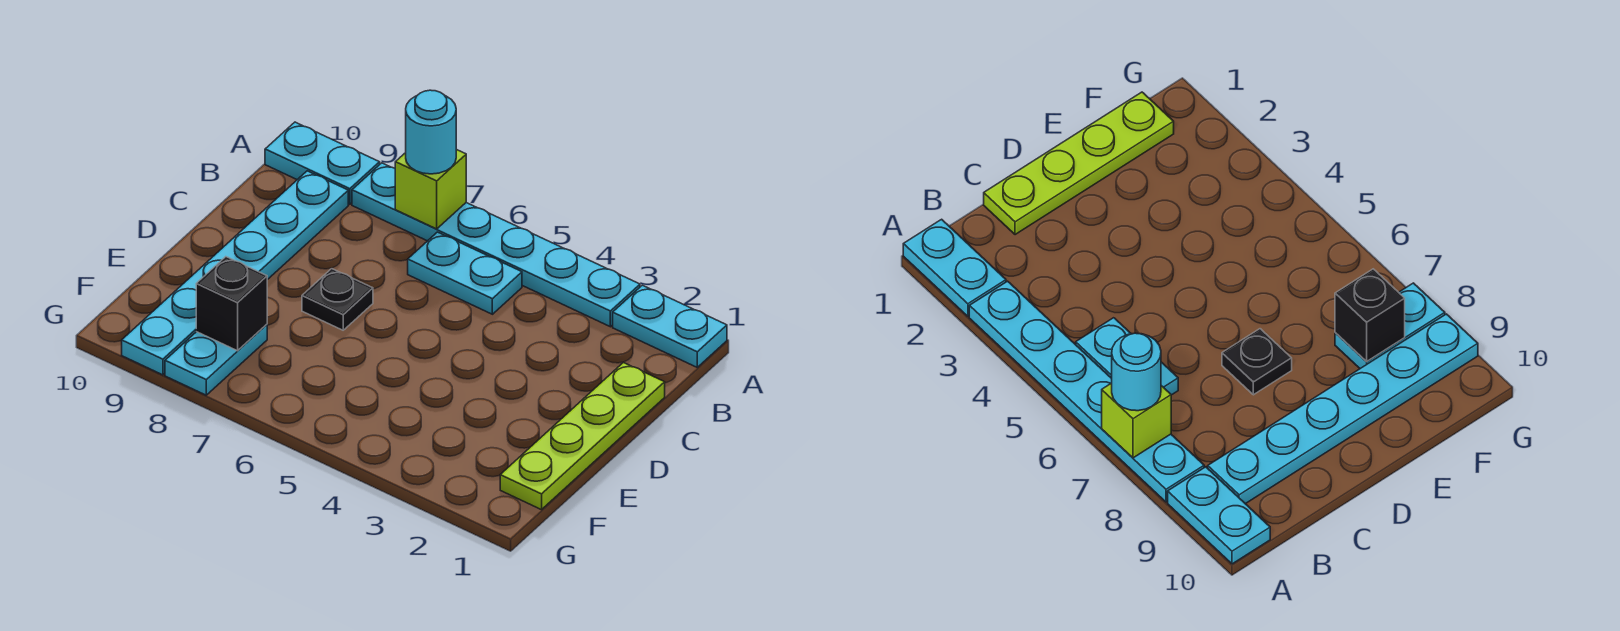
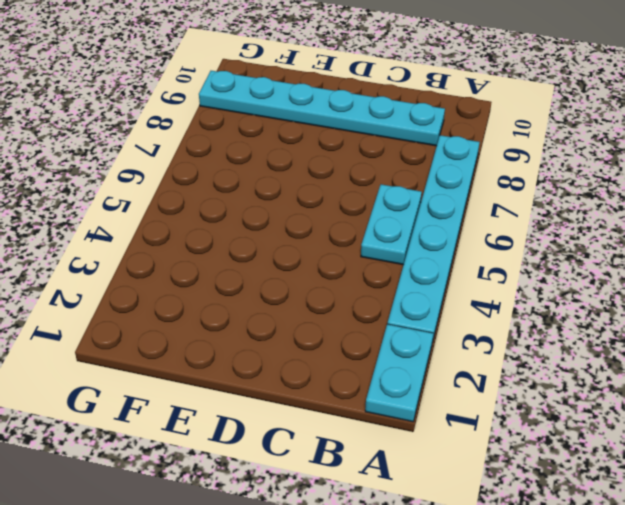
none -> cyan 1x2 plate [265,122,380,204]
none -> lime 1x4 plate [500,363,665,510]

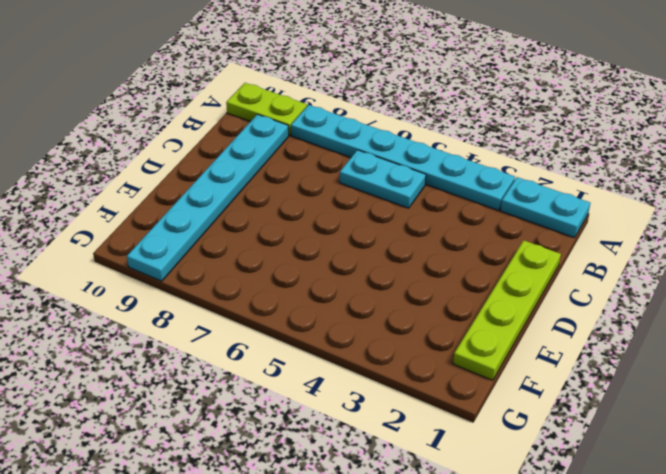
lime 1x2 plate [226,83,307,135] -> cyan 1x2 plate [265,122,380,204]
none -> black 1x1 plate [302,269,373,330]
none -> cyan 1x2 plate [165,324,267,395]

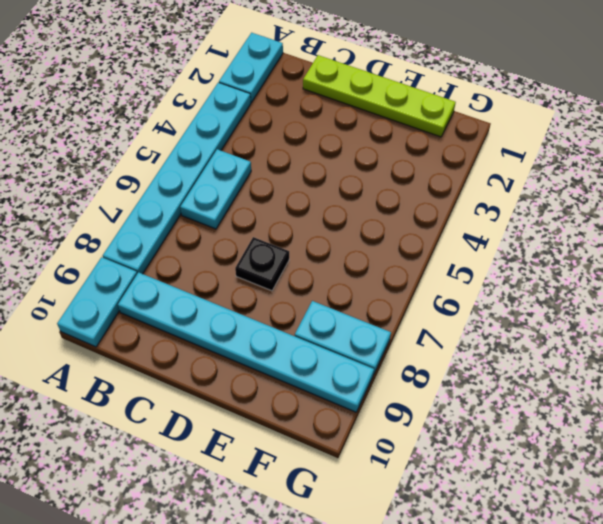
none -> lime 1x1 brick [395,149,466,229]
none -> black 1x1 brick [196,257,267,351]

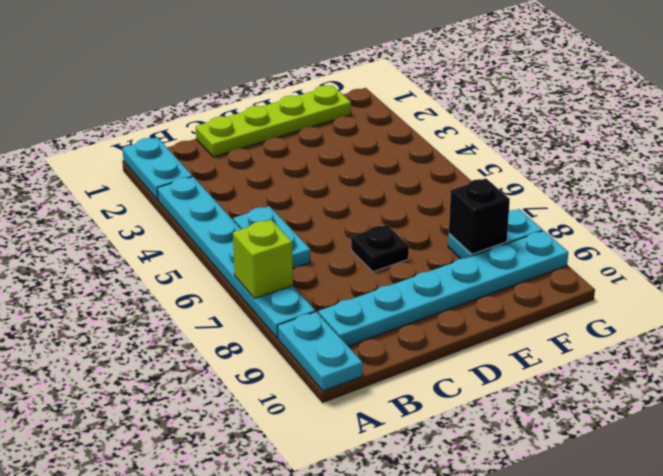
none -> cyan 1x1 round brick [406,90,456,174]

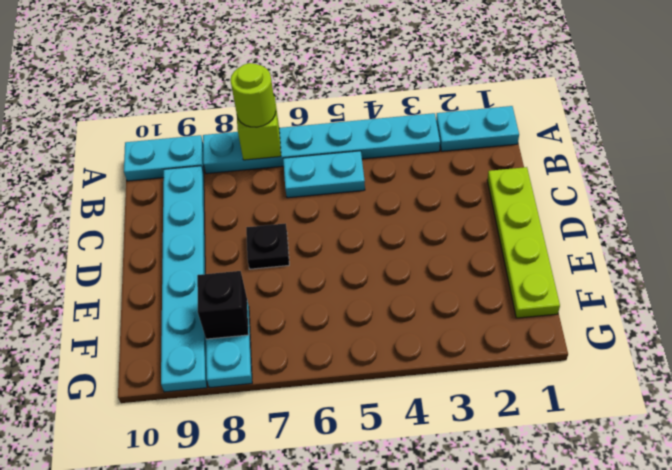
lime 1x1 round brick [230,63,276,127] -> cyan 1x1 round brick [406,90,456,174]

